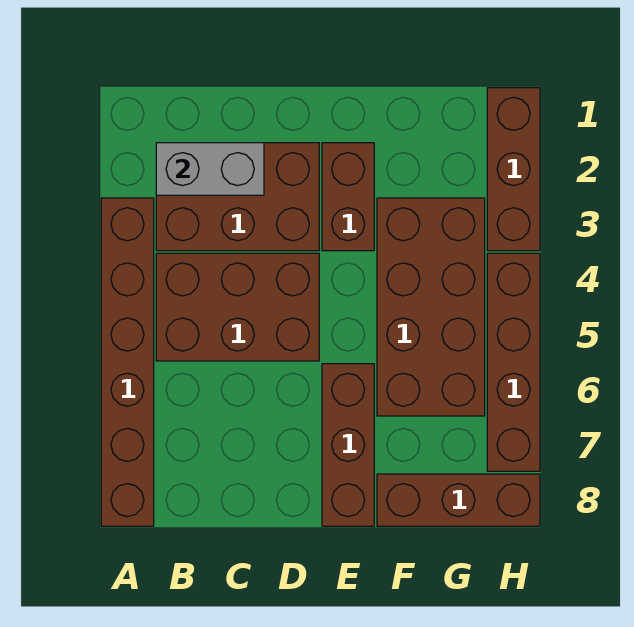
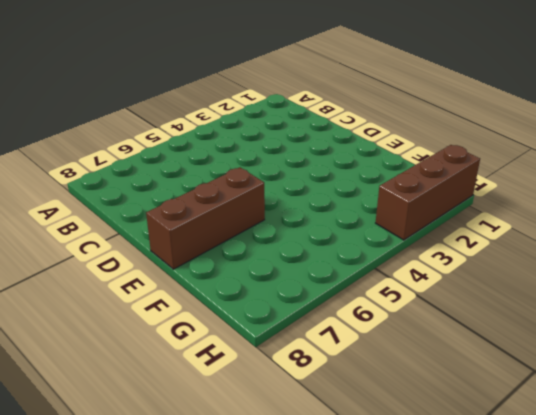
none -> brown 1x6 brick [101,198,154,526]
none -> brown 2x3 brick [156,143,319,251]

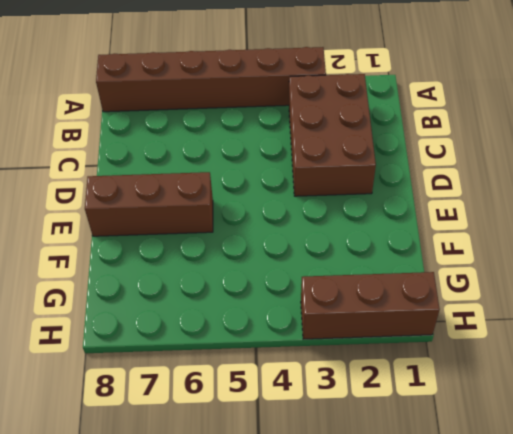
none -> brown 2x3 brick [156,253,319,361]
none -> brown 1x2 brick [322,143,374,251]

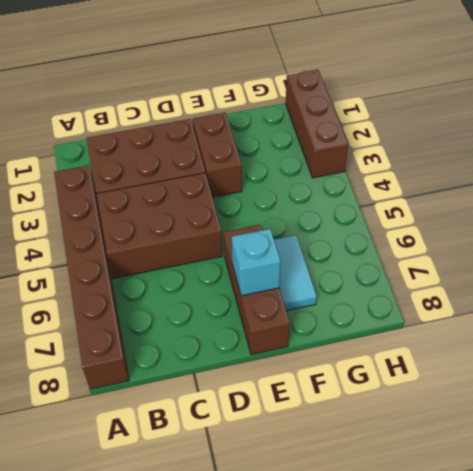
cyan 1x1 brick [232,229,281,296] -> none
cyan 1x2 tile [274,235,317,311] -> brown 2x4 brick [377,198,485,416]
none -> brown 1x3 brick [377,474,540,526]
none -> brown 1x4 brick [487,253,540,471]

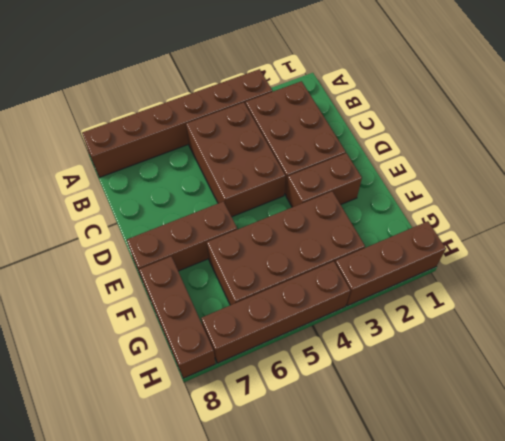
none -> grey 1x2 brick [156,143,264,195]

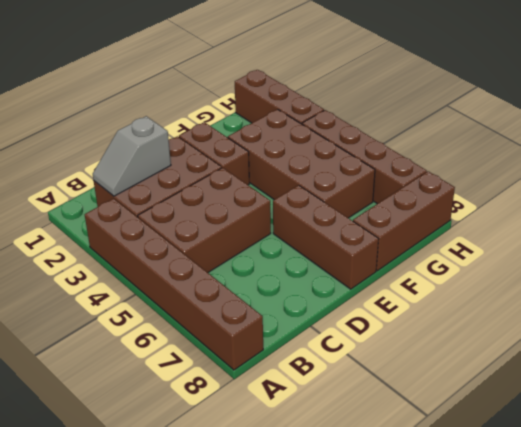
grey 1x2 slope [93,116,171,196] -> grey 1x2 brick [156,143,264,195]

